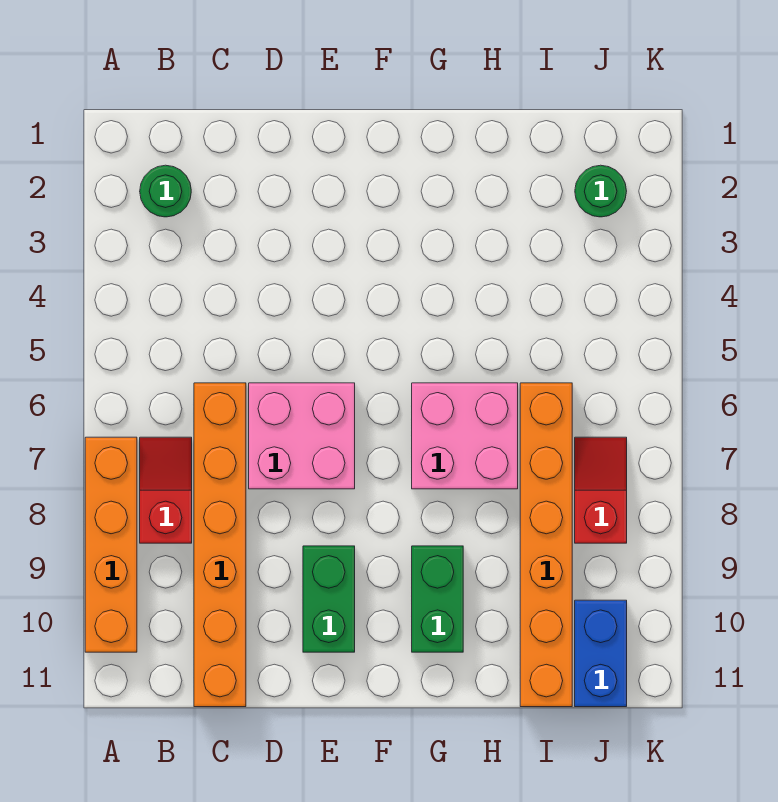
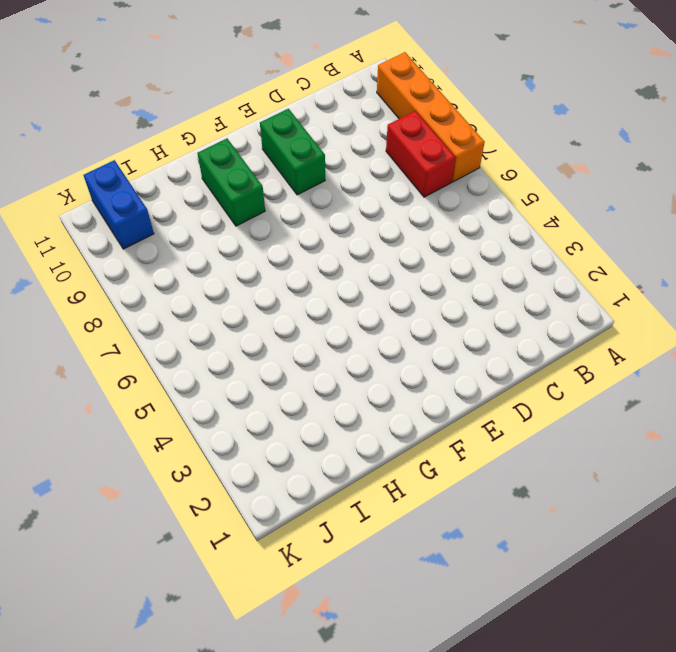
red 1x2 brick [386,111,455,197] -> red 1x2 slope [140,437,192,543]
none -> green 1x1 round brick [140,165,191,217]
none -> orange 1x6 brick [194,383,246,707]
none -> pink 2x2 brick [249,383,355,489]

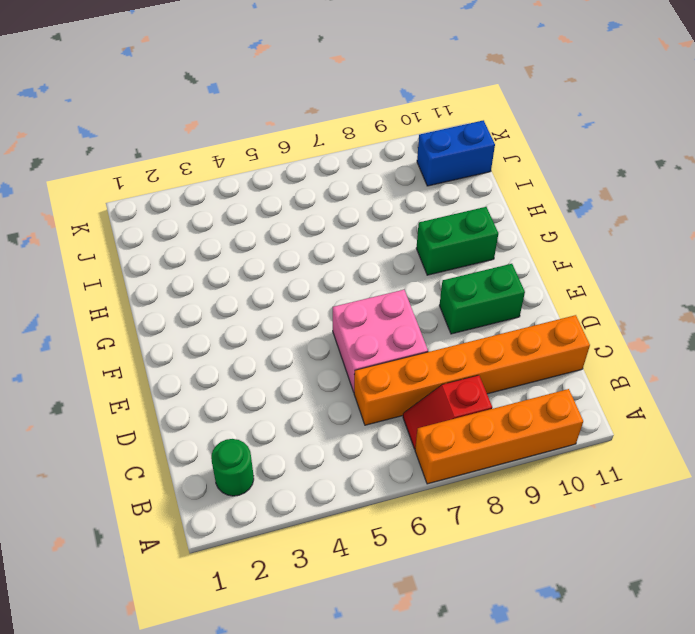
none -> pink 2x2 brick [412,383,518,489]
none -> orange 1x6 brick [520,383,572,707]
none -> green 1x1 round brick [575,165,627,217]

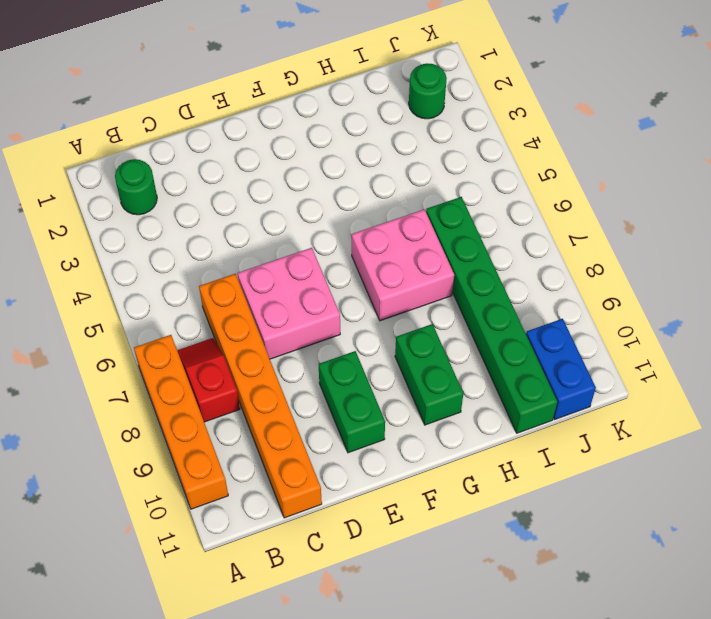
green 1x6 brick [426,197,557,433] -> orange 1x6 brick [520,383,572,707]
none -> red 1x2 slope [575,437,627,543]

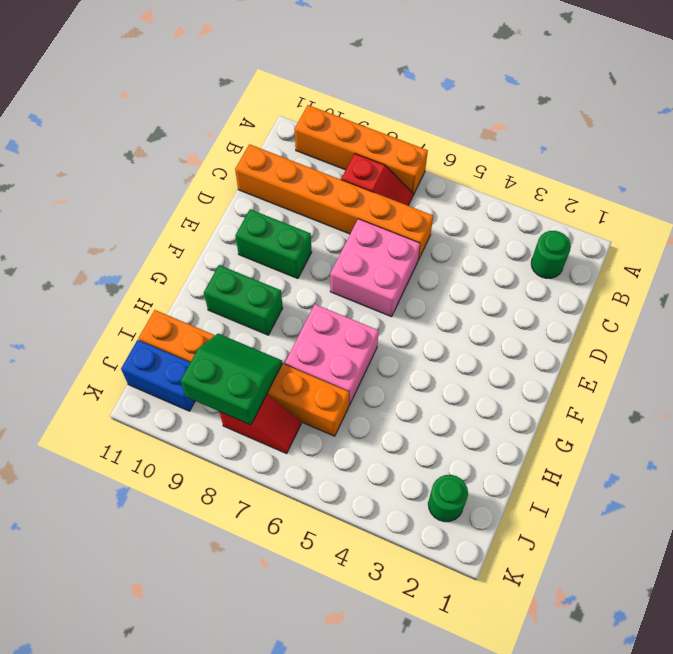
green 2x2 slope [181,334,282,425] -> none

